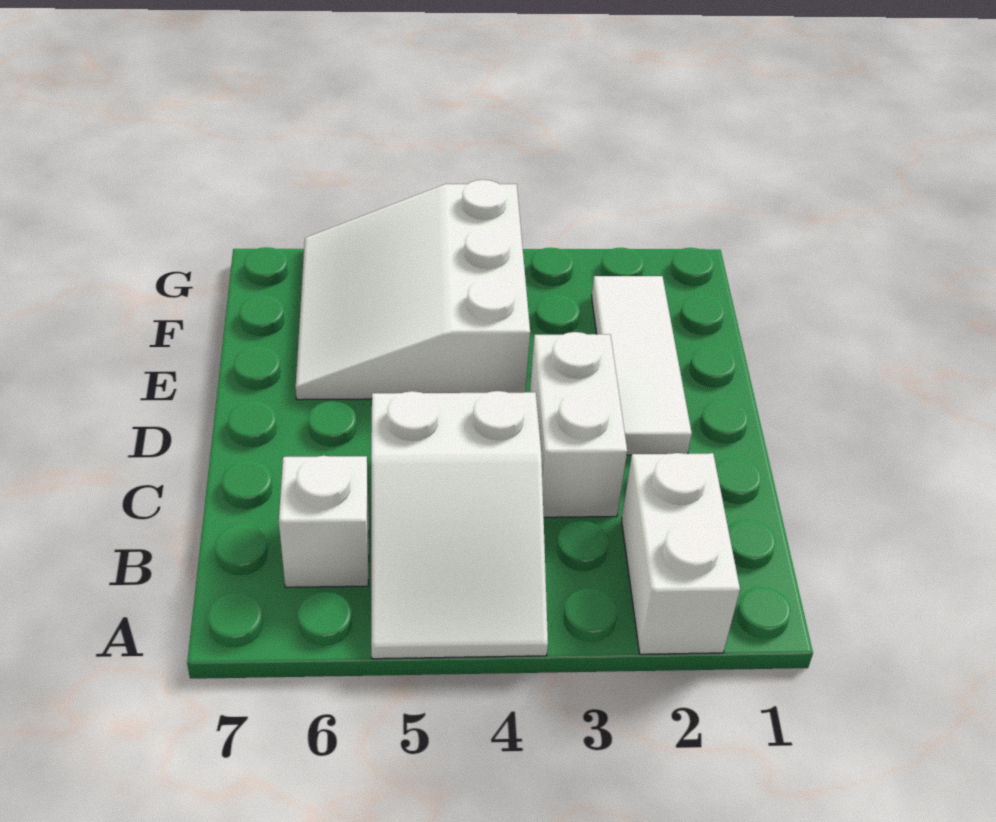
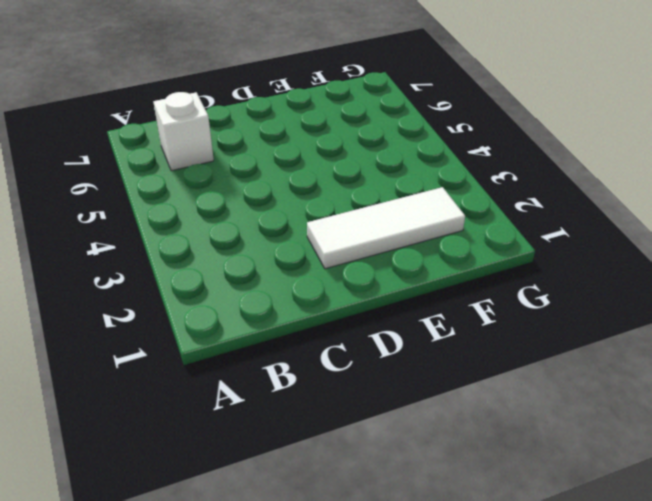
none -> white 1x2 brick [622,453,740,654]
none -> white 2x3 slope [371,391,548,659]

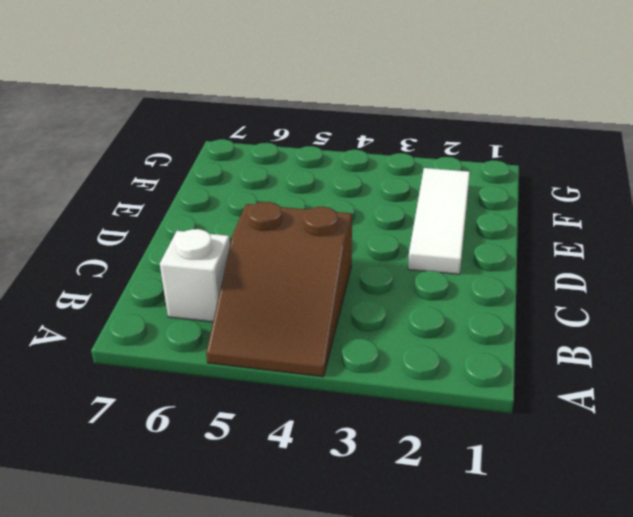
brown 2x3 slope [206,202,352,377] -> white 2x3 slope [371,391,548,659]
none -> white 1x2 brick [622,453,740,654]
none -> white 1x2 brick [530,332,627,517]

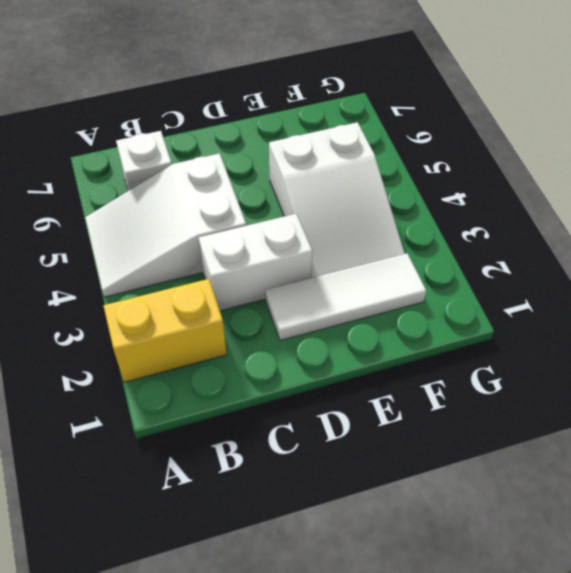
yellow 1x2 brick [103,279,227,382] -> white 1x2 brick [622,453,740,654]
white 2x3 slope [269,122,405,278] -> white 3x3 slope [296,180,530,400]

